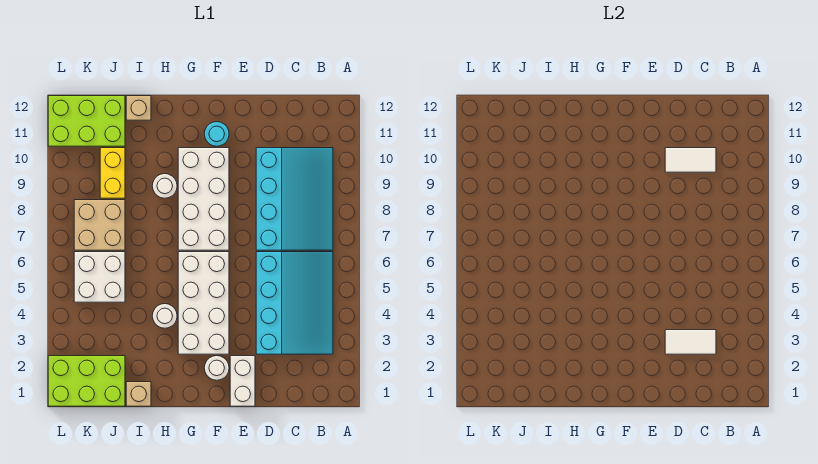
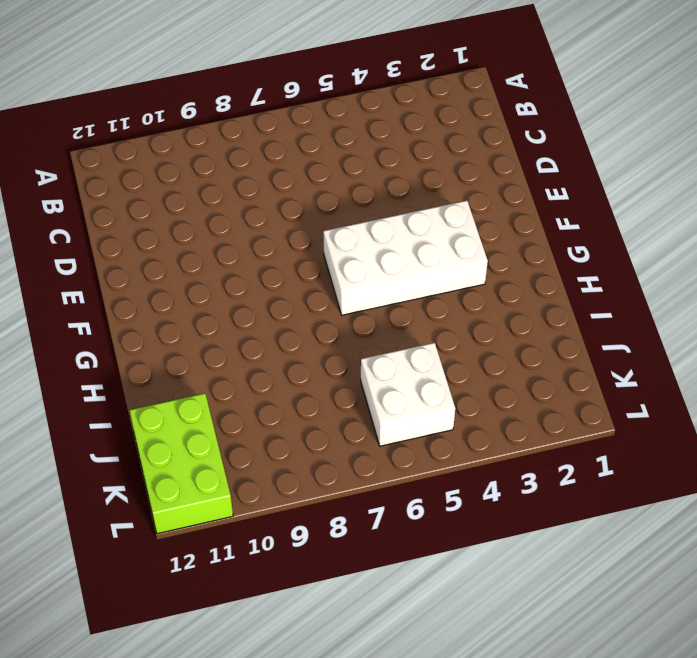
none -> cyan 3x4 slope [256,252,333,354]
none -> cyan 3x4 slope [256,148,333,250]
none -> white 1x2 brick [230,356,255,406]

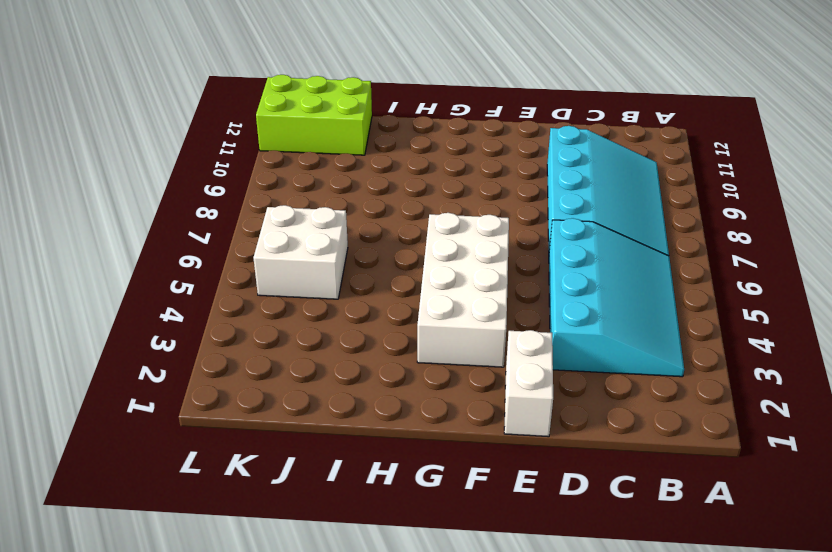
none -> white 1x1 round brick [204,356,229,380]
none -> white 2x4 brick [178,148,229,250]
none -> cyan 1x1 round brick [204,122,229,146]

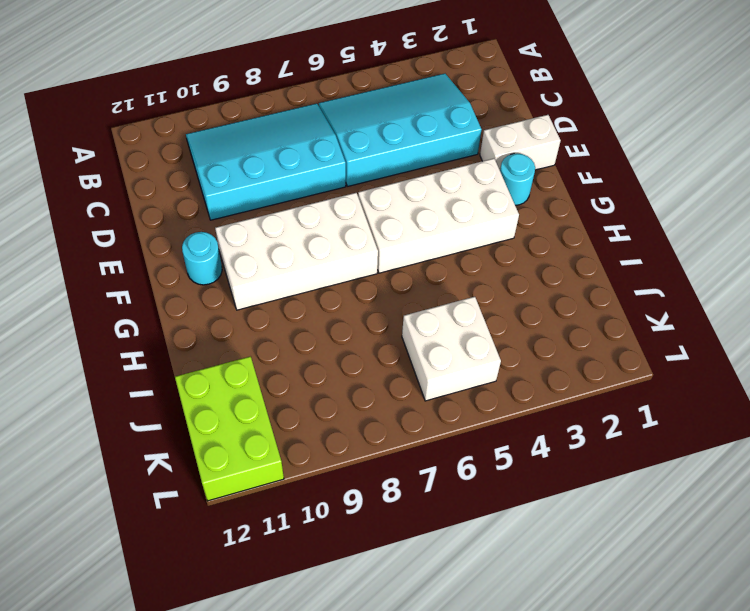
cyan 1x1 round brick [500,153,535,205] -> white 1x1 round brick [204,356,229,380]
none -> white 1x1 round brick [152,304,177,328]
none -> white 1x1 round brick [152,174,177,198]
none -> tan 1x1 brick [126,382,151,406]

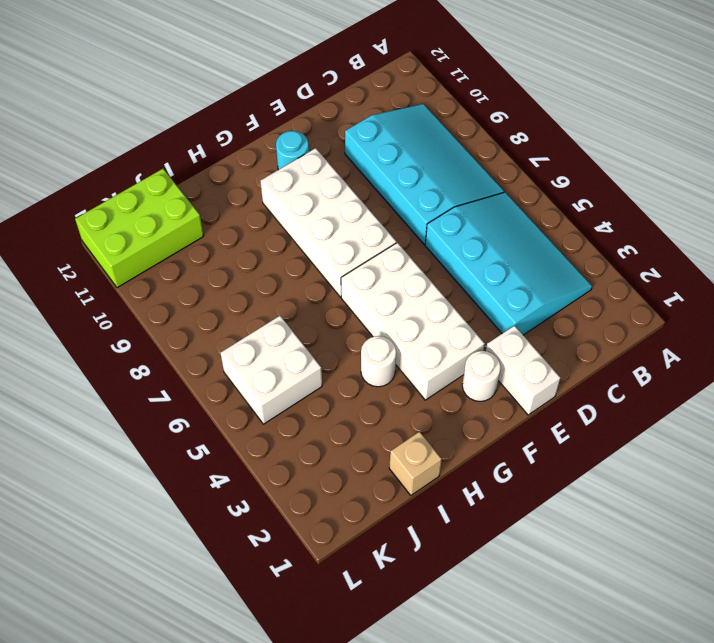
none -> white 1x1 round brick [152,174,177,198]
none -> tan 1x1 brick [126,96,151,120]
none -> lime 2x3 brick [48,356,125,406]

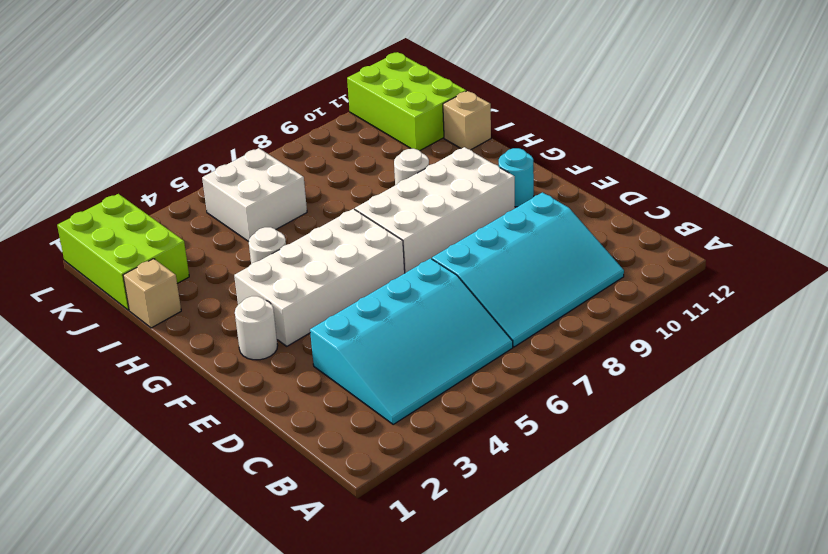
none -> white 1x2 brick [230,356,255,406]
none -> tan 2x2 brick [74,200,125,250]
none -> yellow 1x2 brick [100,148,125,198]

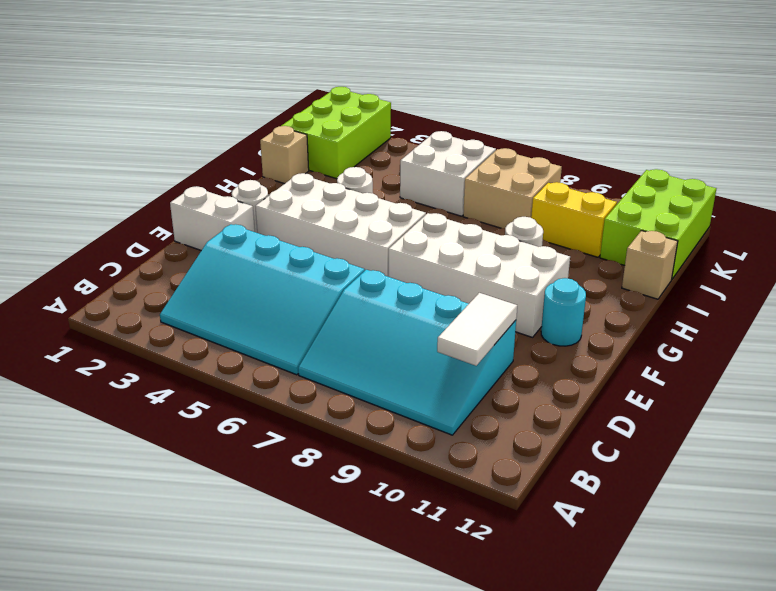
none -> white 1x2 tile [665,330,716,354]

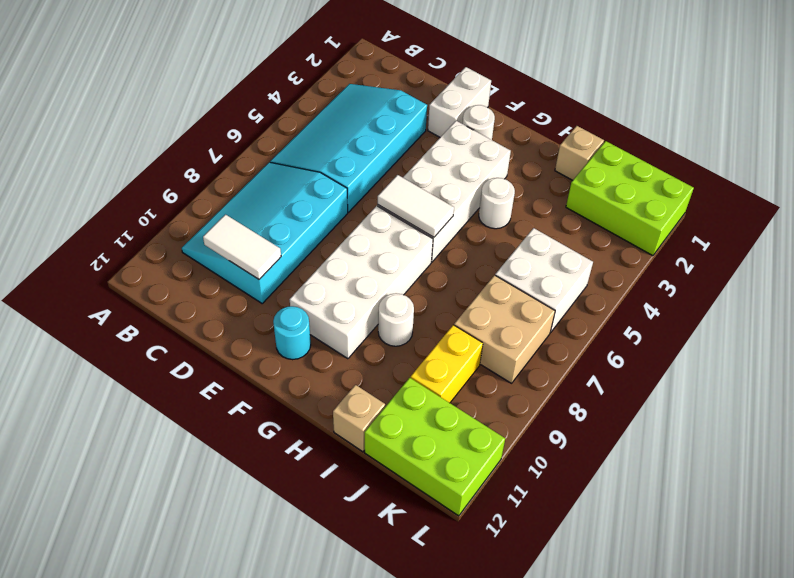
white 1x2 tile [378,175,454,237] -> white 1x2 tile moved to [665,330,716,354]

